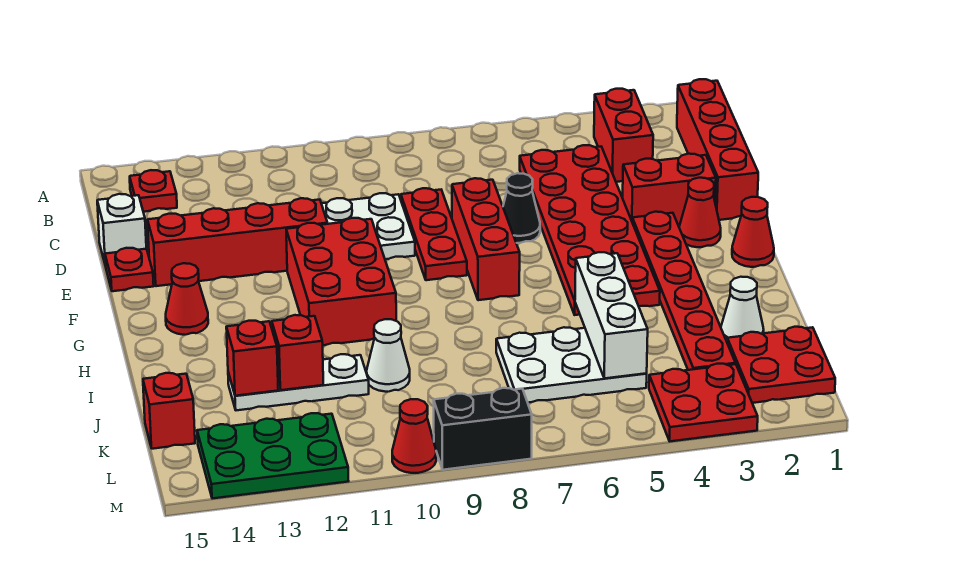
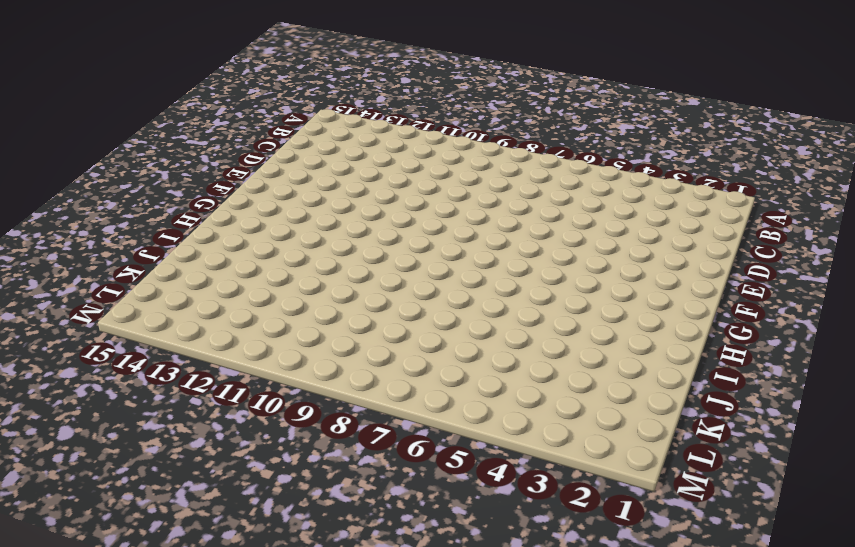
none -> red 1x4 brick [677,79,758,220]
none -> red 1x2 brick [594,89,653,182]
none -> red 1x1 plate [130,170,177,212]
none -> red 2x6 plate [520,145,660,315]

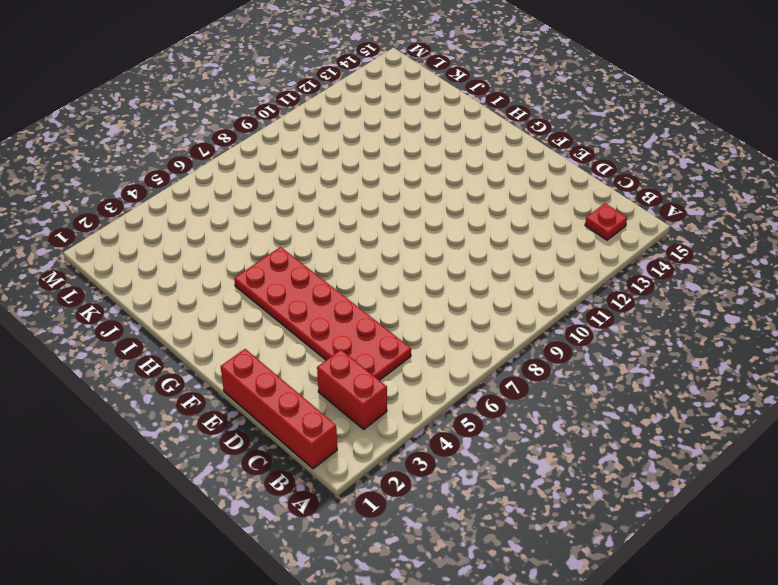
none -> red 1x3 plate [401,188,467,280]
none -> white 2x2 plate [321,193,415,259]
none -> white 1x1 brick [97,194,146,266]
none -> red 1x2 brick [623,154,716,225]

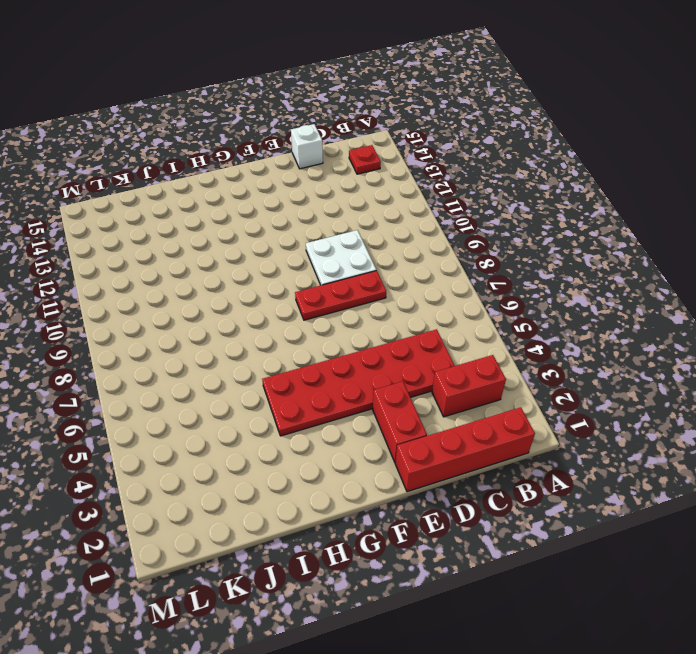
none -> black 1x1 cone [503,173,540,243]
none -> red 1x3 brick [452,178,520,300]
none -> red 1x4 brick [148,198,328,286]
none -> red 1x1 plate [105,248,154,291]

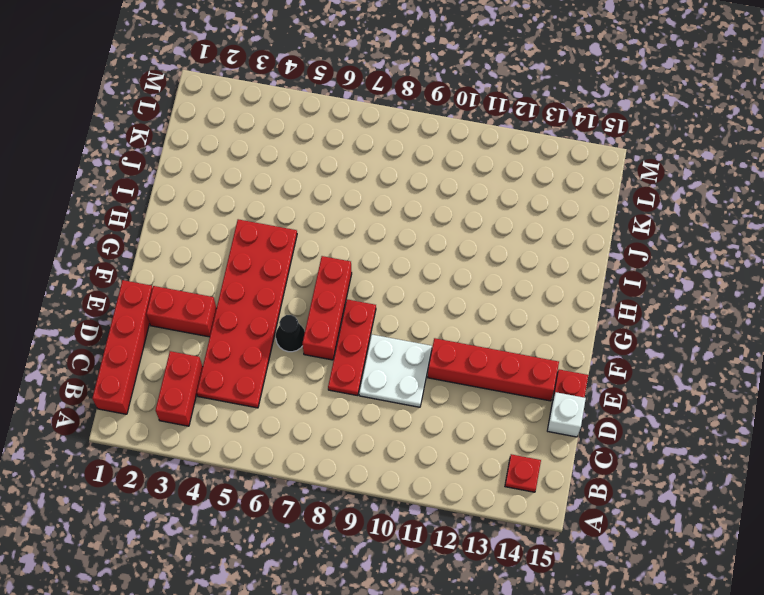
none -> red 1x1 cone [679,178,721,247]
none -> red 1x6 plate [632,212,736,370]
none -> red 2x3 brick [286,218,396,345]
none -> red 1x1 cone [732,197,774,267]

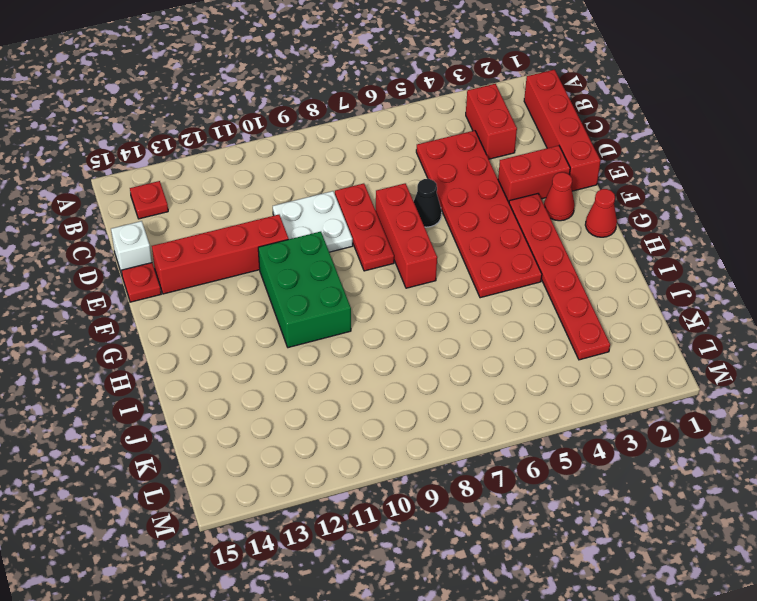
green 2x3 brick [258,232,351,348] -> red 2x3 brick [286,218,396,345]
none -> red 1x1 cone [166,263,208,335]
none -> white 1x1 cone [721,277,764,341]
none -> white 2x3 plate [496,327,647,403]
none -> white 1x1 cone [367,319,410,392]

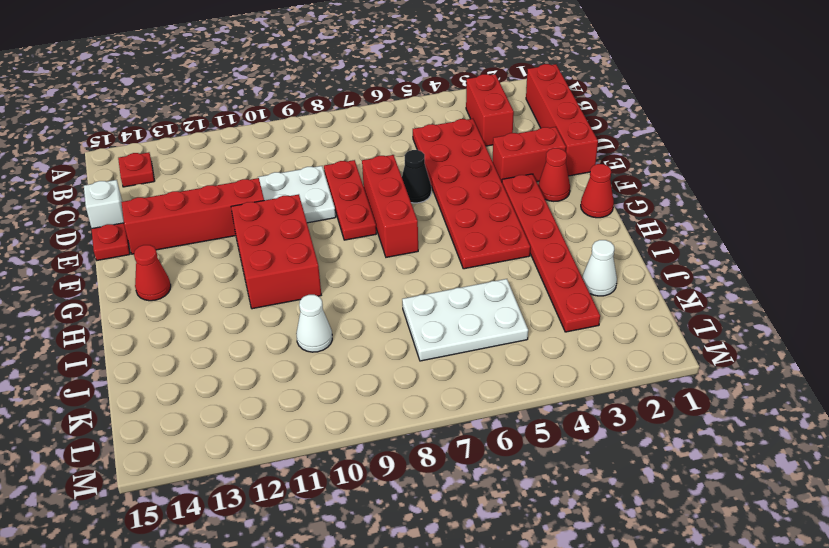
none -> white 1x3 plate [228,354,369,410]
none -> red 2x2 plate [727,327,835,403]
none -> red 1x1 brick [143,373,195,449]
none -> red 2x2 plate [649,364,758,441]

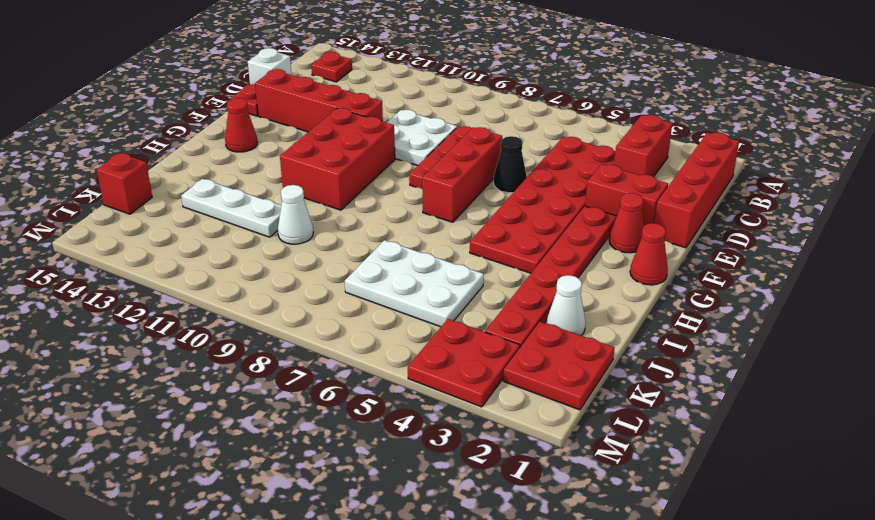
none -> green 2x3 plate [197,413,348,499]
none -> black 1x2 brick [434,388,532,470]
none -> red 1x1 cone [392,399,436,473]
none -> white 1x3 brick [575,252,648,378]

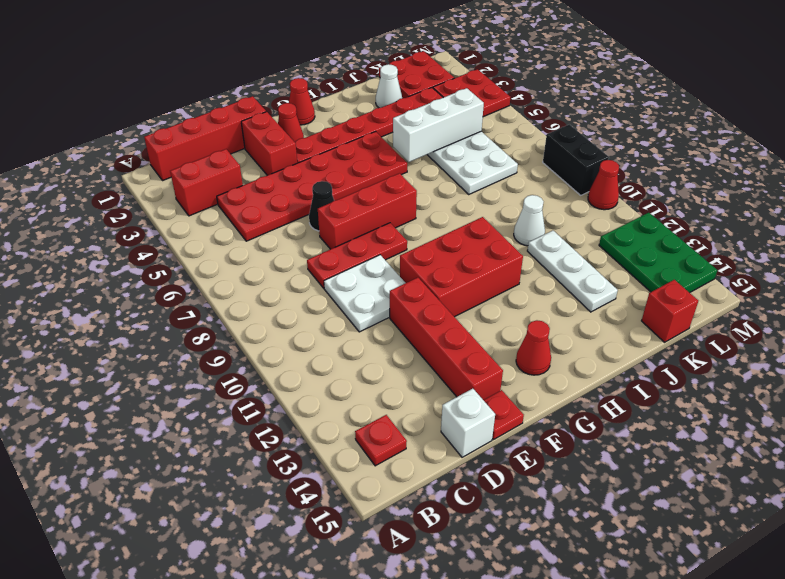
none -> red 1x1 brick [272,315,323,390]
none -> red 1x1 brick [226,321,278,396]

